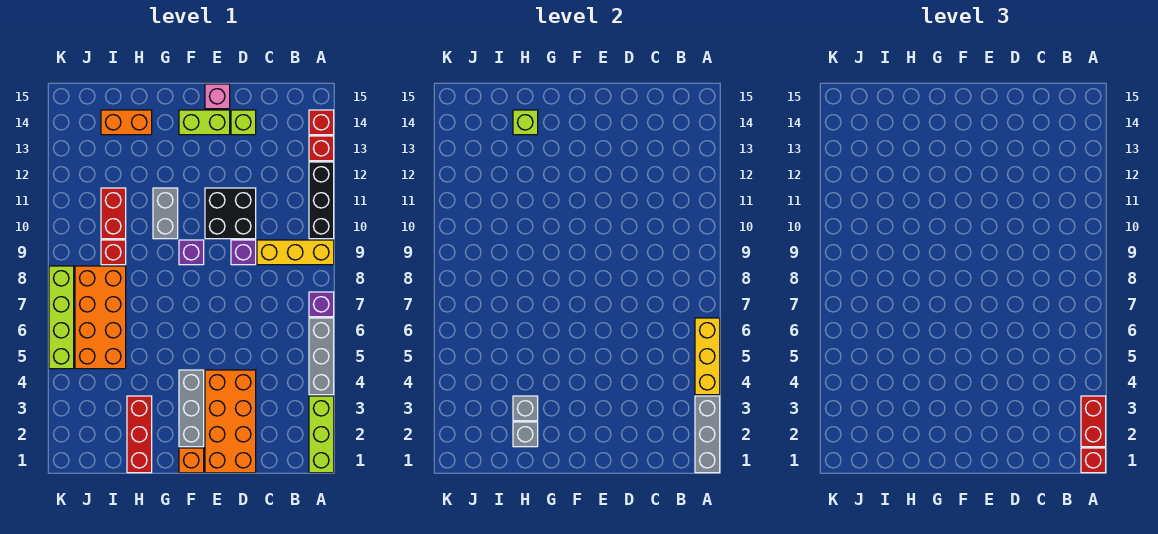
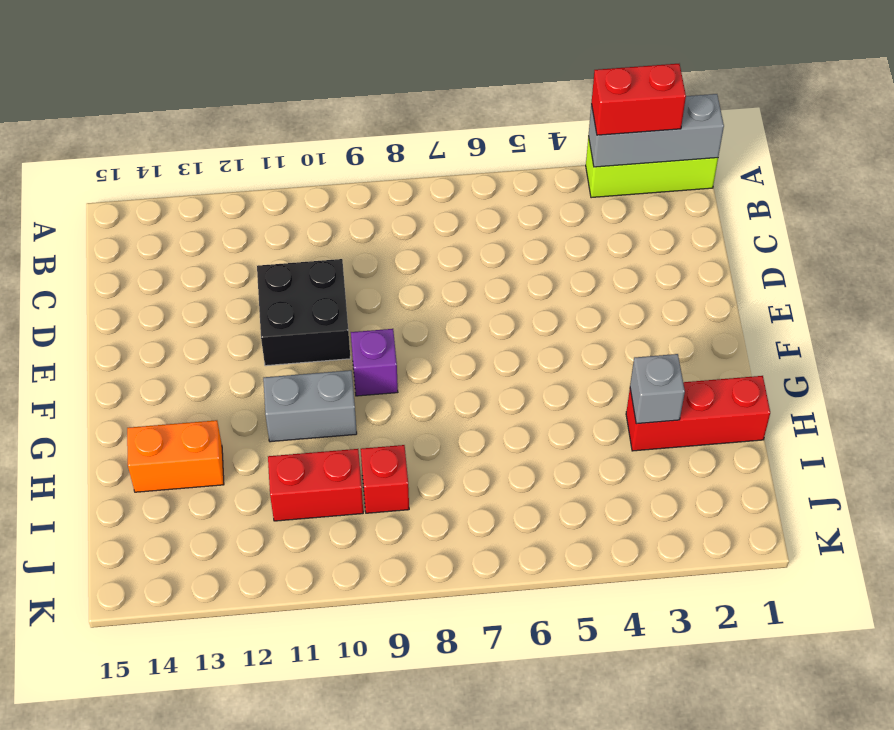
orange 1x2 brick [127,420,224,492] -> orange 1x2 brick turned to [101,110,152,135]
none -> grey 1x3 brick [309,318,334,395]
none -> purple 1x1 brick [309,292,334,317]
none -> yellow 1x3 brick [257,240,334,265]
none -> black 1x3 brick [309,162,334,239]

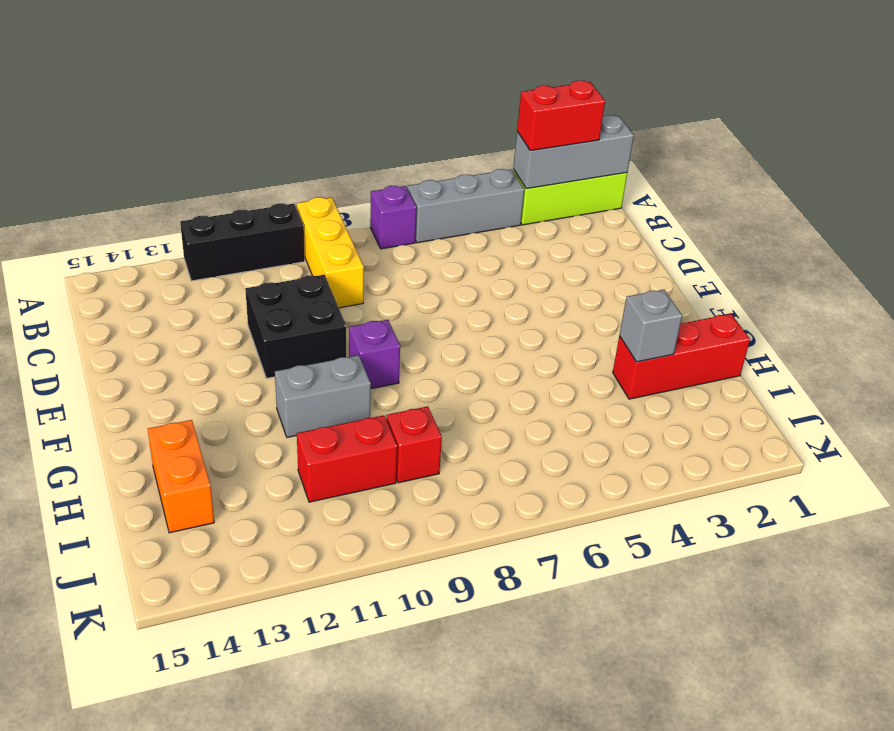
none -> red 1x1 brick [309,136,334,161]
none -> red 1x1 brick [309,110,334,135]
none -> orange 2x4 brick [205,370,256,473]
none -> purple 1x1 brick [231,240,256,265]

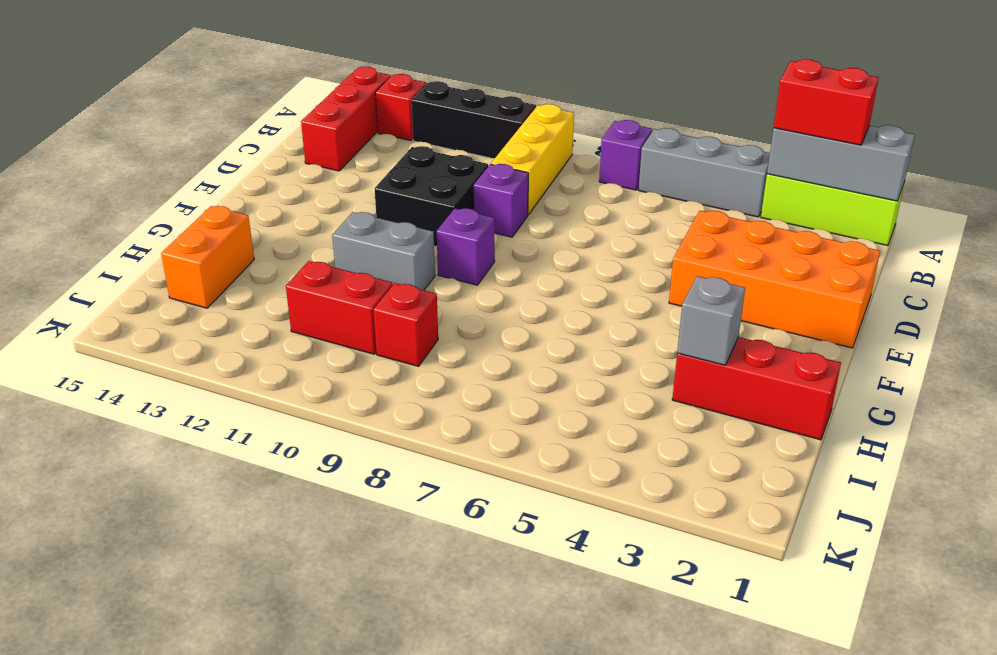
red 1x3 brick [301,67,391,171] -> red 1x1 brick [309,110,334,135]
none -> lime 1x1 brick [231,110,256,135]
none -> lime 1x2 brick [179,110,230,135]
none -> pink 1x1 brick [205,84,230,109]
none -> orange 1x1 brick [179,448,204,473]

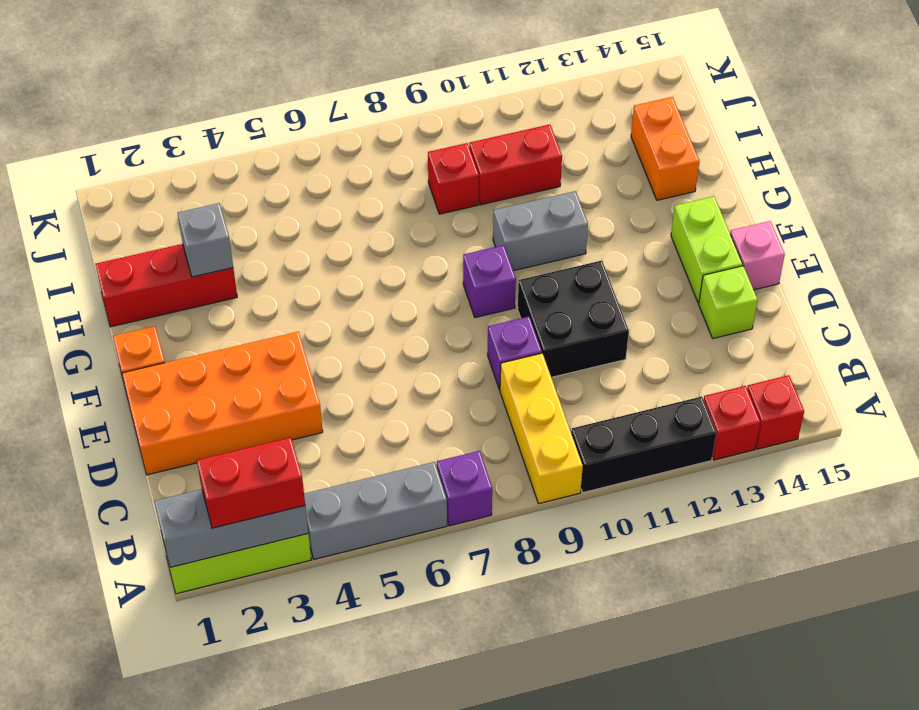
none -> grey 1x3 brick [179,370,204,447]
none -> orange 2x4 brick [75,266,126,369]
none -> lime 1x4 brick [49,266,74,369]
none -> yellow 1x3 brick [695,318,720,395]

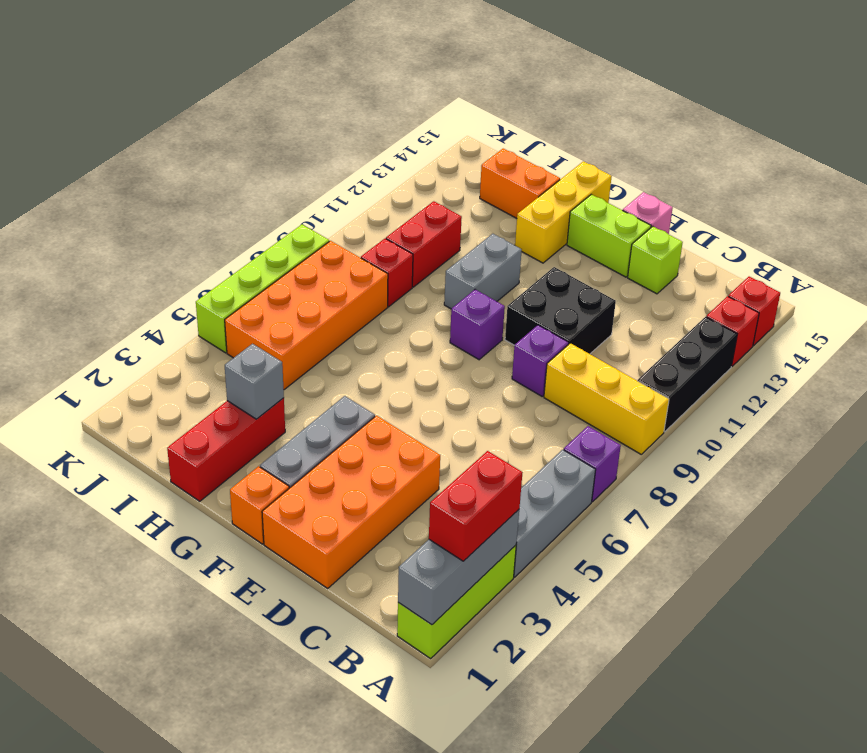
yellow 1x3 brick [515,161,612,263] -> yellow 1x3 brick moved to [695,318,720,395]
none -> grey 1x1 brick [513,422,538,447]
none -> lime 1x1 brick [513,110,538,135]
none -> red 1x1 brick [1081,448,1106,473]

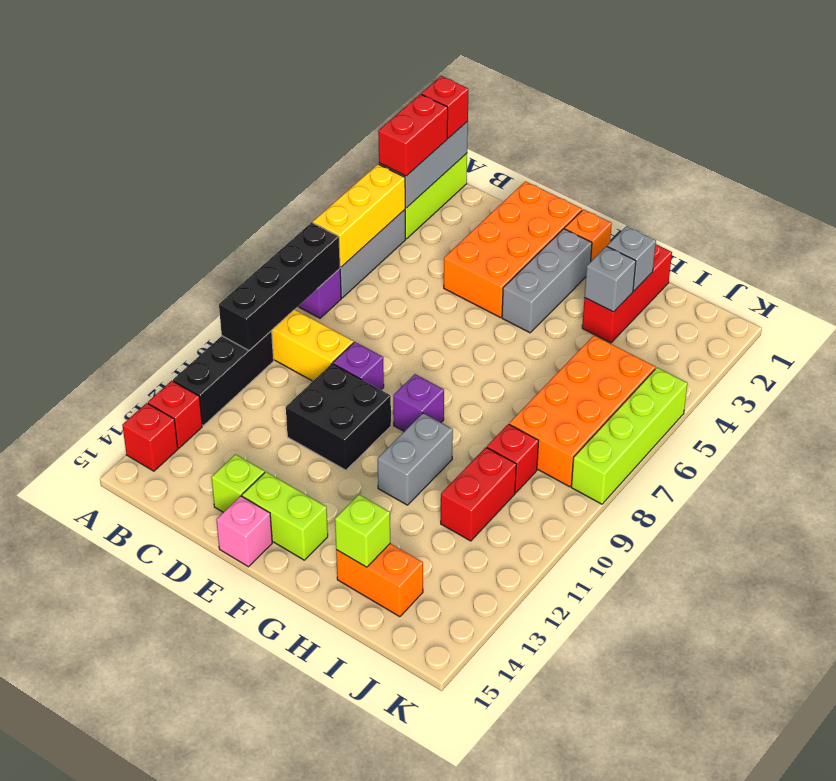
black 1x4 brick [219,222,340,350] -> none

